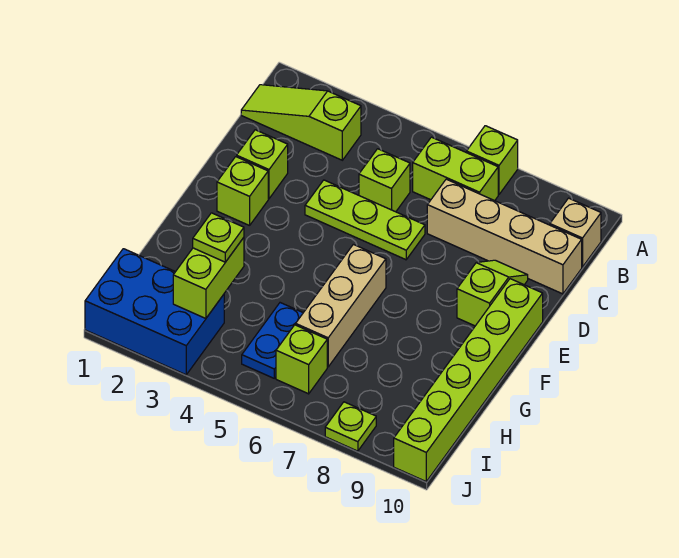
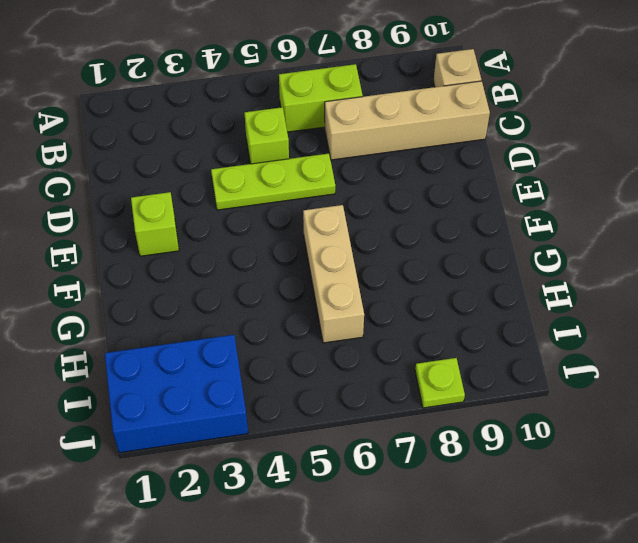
none -> lime 1x1 brick [467,126,518,194]
none -> lime 1x3 slope [241,85,361,160]
none -> lime 1x1 brick [237,130,288,199]

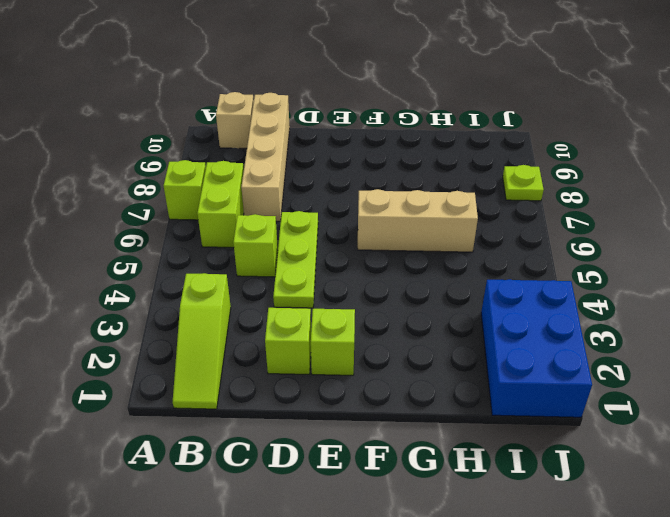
none -> lime 1x2 slope [457,260,528,326]
none -> lime 1x6 brick [394,279,543,481]
none -> blue 1x2 plate [242,303,303,378]

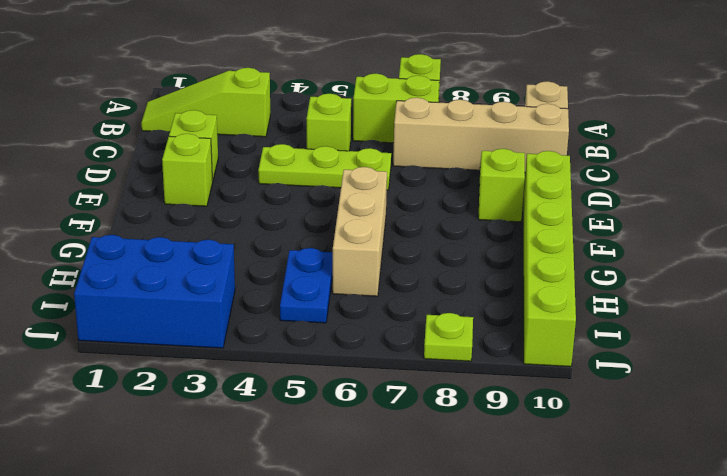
none -> lime 1x1 brick [276,325,327,394]
none -> lime 1x2 brick [173,238,244,319]
none -> lime 1x1 plate [193,213,244,262]

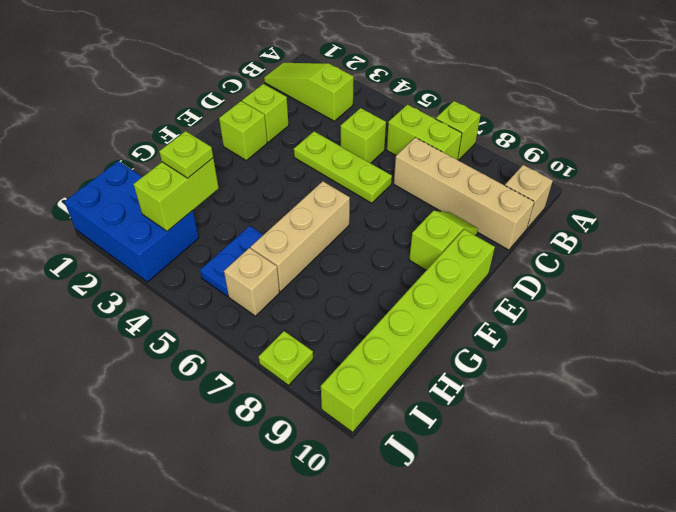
tan 1x1 brick [224,248,280,316] -> lime 1x1 brick [276,325,327,394]

